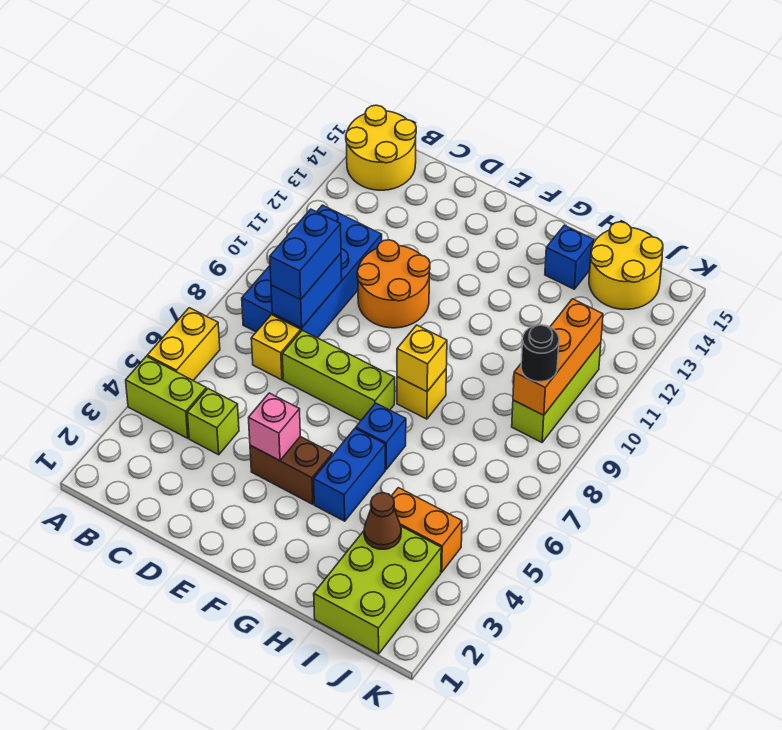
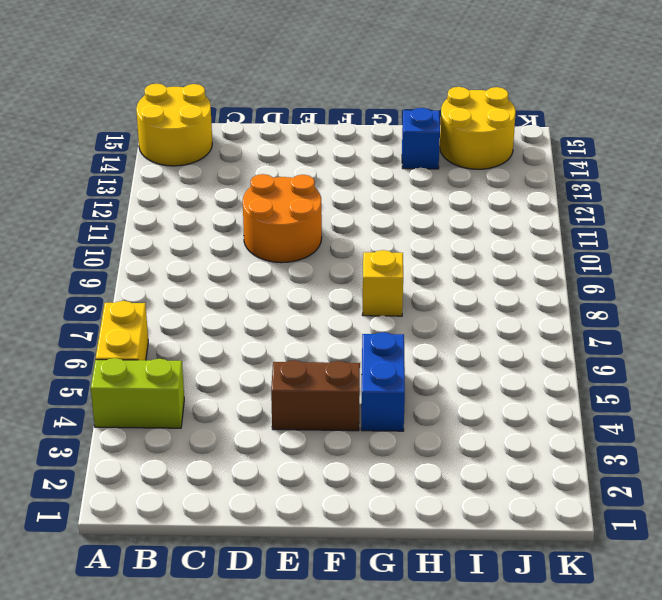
none -> blue 2x4 brick [242,205,382,338]
none -> lime 1x1 brick [187,389,239,455]
none -> yellow 1x1 brick [251,315,301,380]

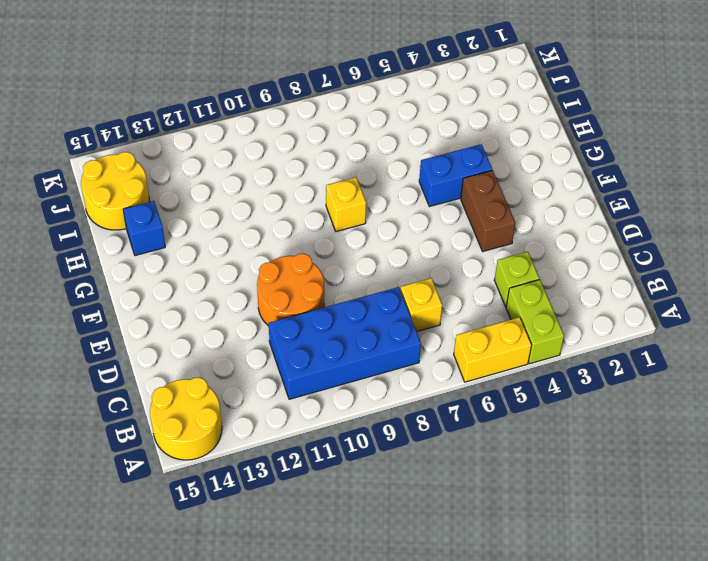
none -> lime 1x3 brick [282,330,395,421]
none -> blue 1x1 brick [356,403,406,469]
none -> lime 2x3 brick [314,526,441,654]

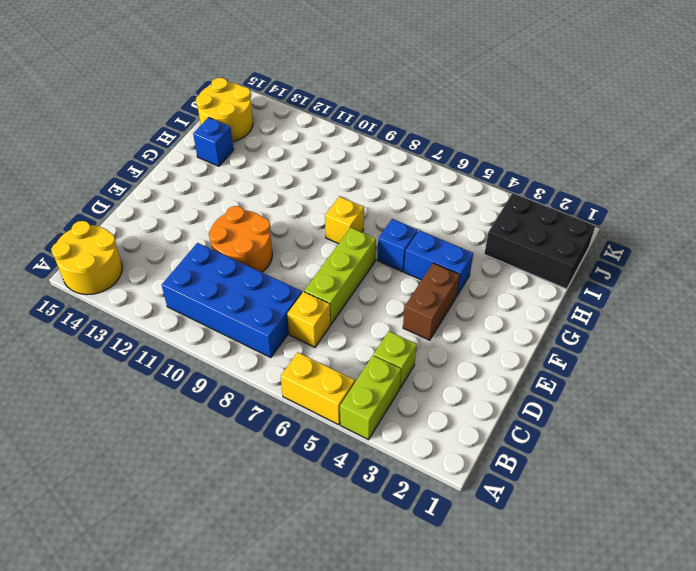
black 2x3 brick [484,193,595,289] -> lime 2x3 brick [314,526,441,654]
none -> orange 1x2 brick [392,488,462,572]
none -> lime 1x3 brick [512,343,601,442]
none -> blue 1x2 brick [271,253,342,328]

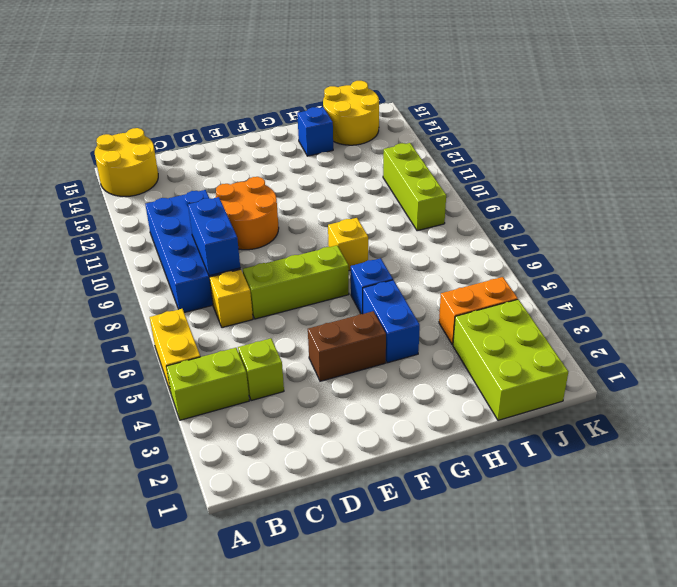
none -> pink 1x1 brick [249,393,300,461]
none -> yellow 1x1 brick [397,325,447,392]
none -> brown 1x1 cone [364,493,401,549]

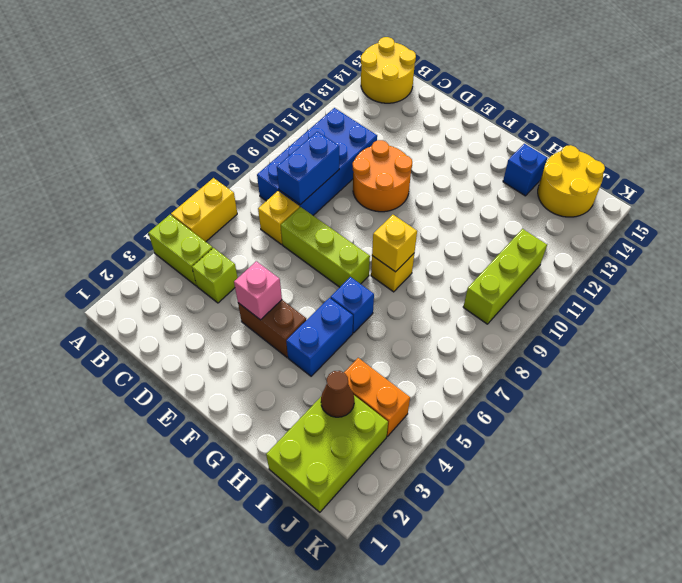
none -> orange 1x3 brick [513,299,603,415]
none -> blue 1x2 brick [270,209,341,300]
none -> black 1x1 round brick [521,325,559,382]

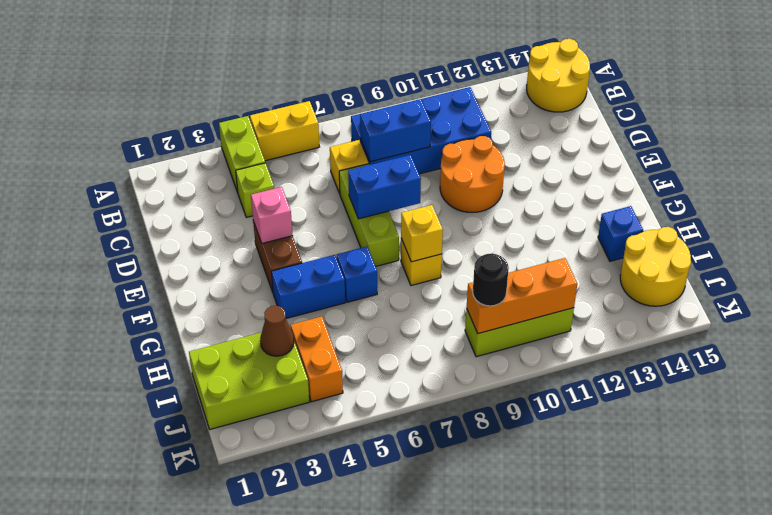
blue 1x2 brick [348,155,421,219] -> blue 1x2 brick moved to [270,209,341,300]

